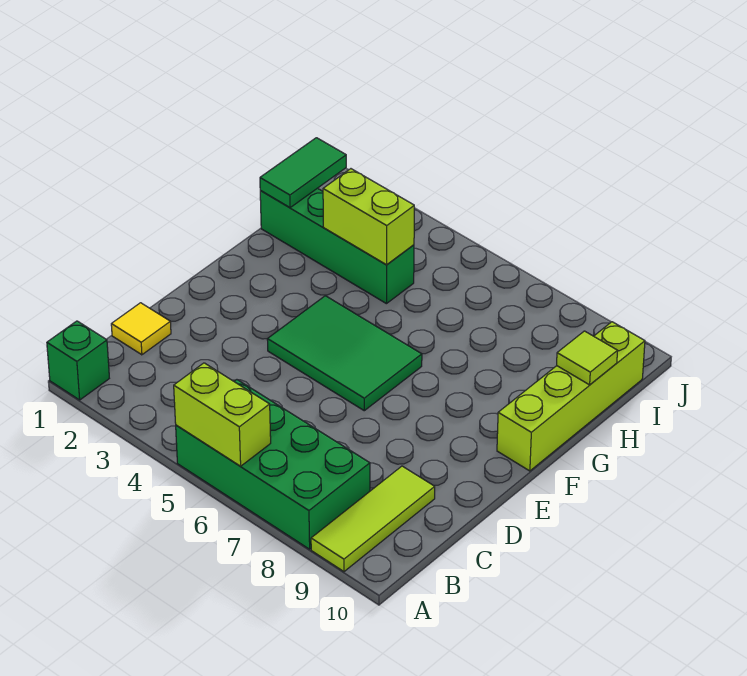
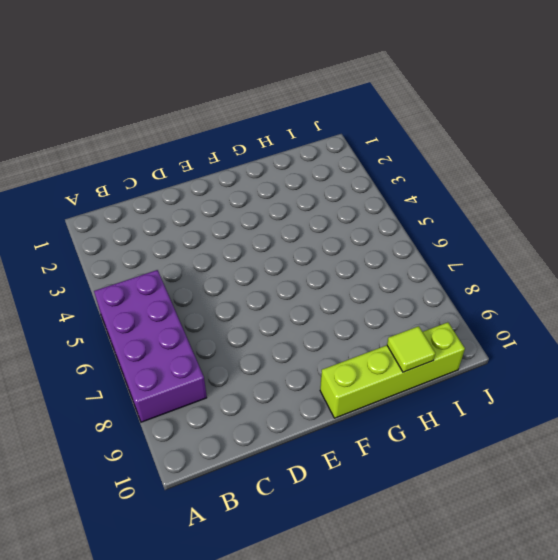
purple 2x4 brick [94,270,207,422] -> green 2x4 brick [176,380,370,549]
none -> green 1x1 brick [47,321,109,400]
none -> lime 1x3 tile [311,466,435,572]

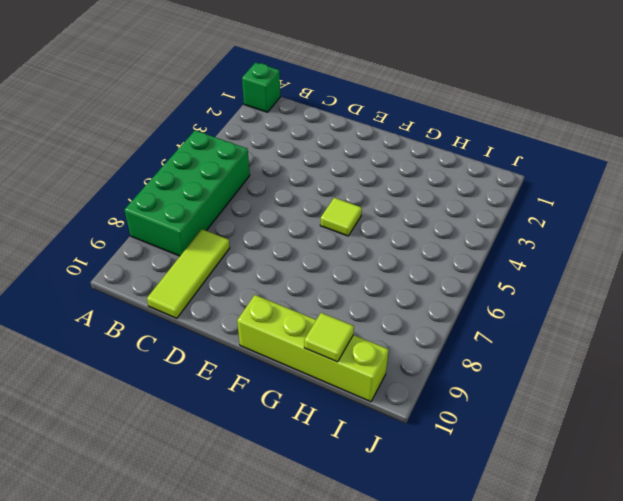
lime 1x3 tile [147,229,230,318] -> lime 1x3 tile turned to [311,466,435,572]
lime 1x1 tile [320,198,362,236] -> green 2x3 tile [267,296,422,411]
none -> yellow 1x1 tile [111,303,171,355]
none -> green 1x4 brick [260,188,414,304]

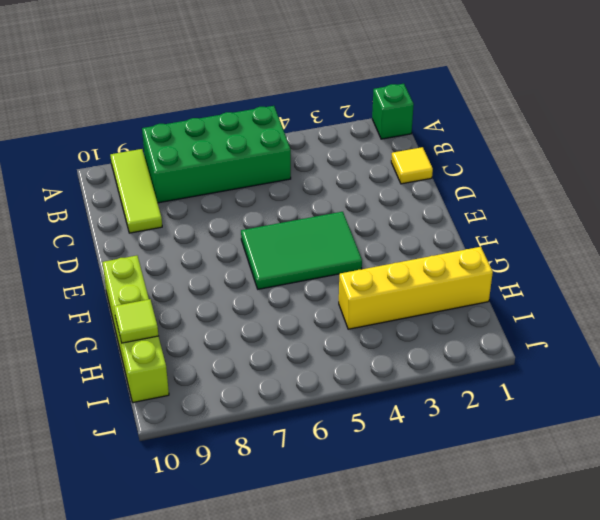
yellow 1x4 brick [339,247,493,329] -> green 1x4 brick [260,188,414,304]
none -> lime 1x2 brick [174,363,271,466]
none -> green 1x2 tile [260,138,346,208]

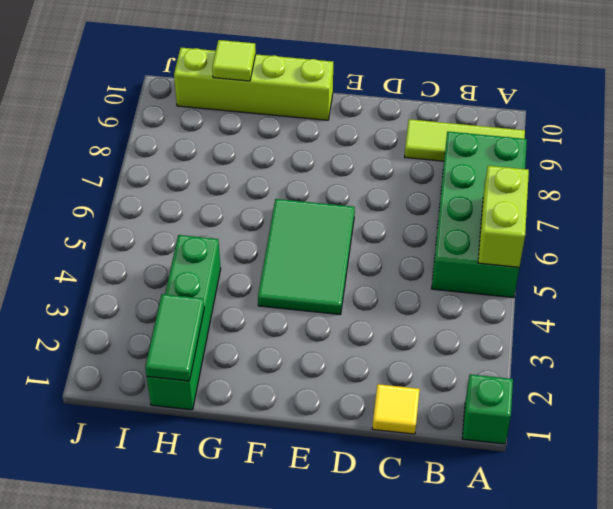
green 1x2 tile [145,294,204,381] -> green 1x2 tile turned to [260,138,346,208]
none -> lime 1x2 brick [323,169,414,265]

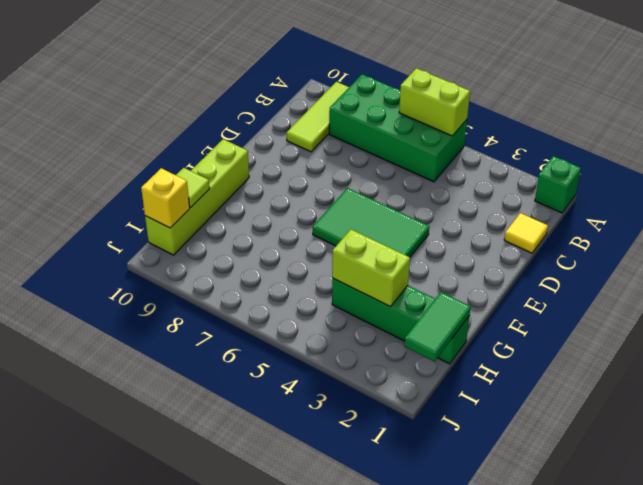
yellow 1x1 brick [141,168,190,228] -> none

